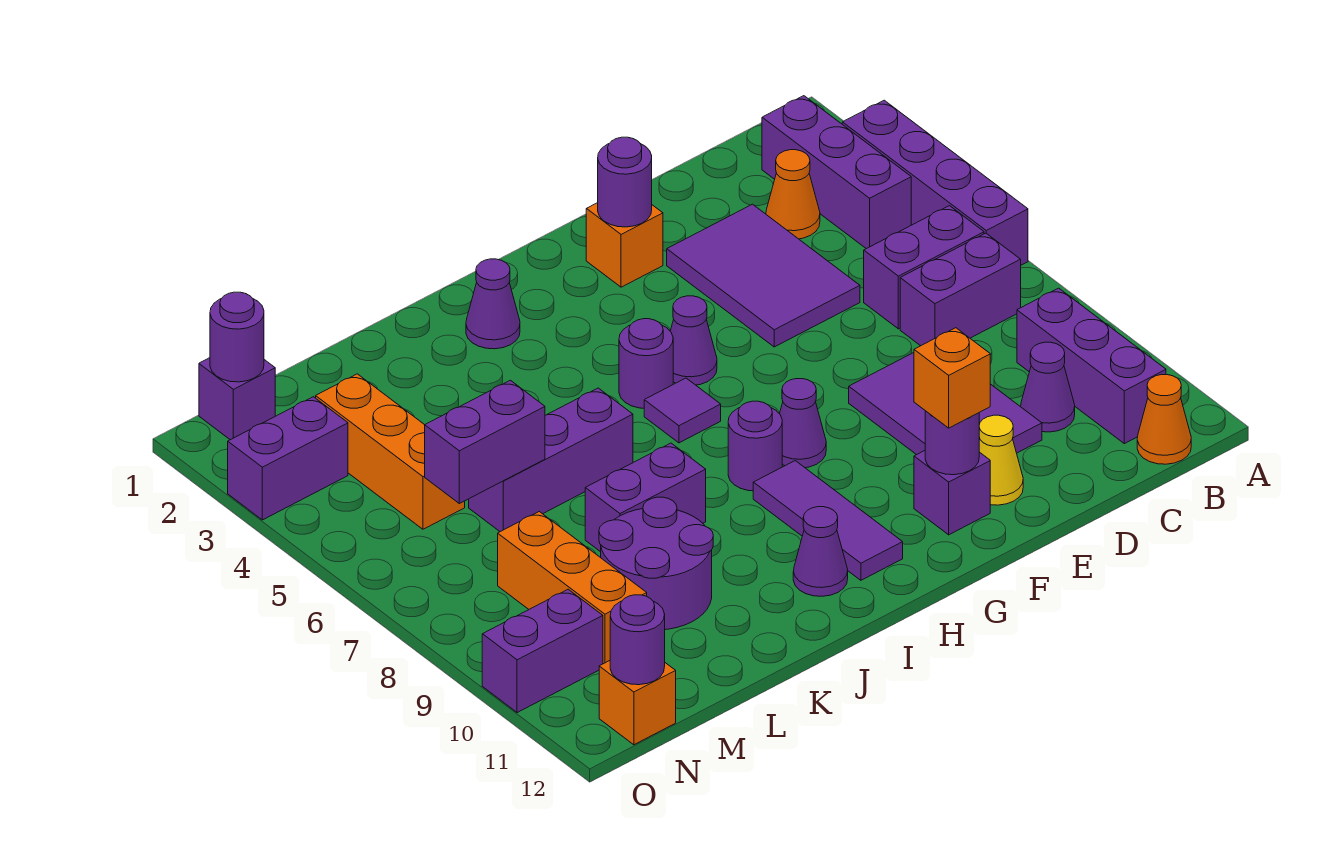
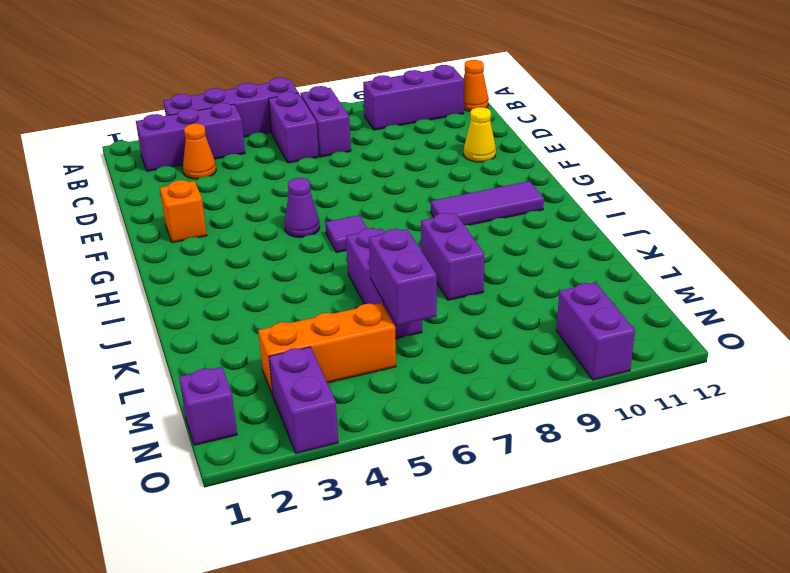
none -> purple 1x1 cone [1021,342,1075,432]
none -> purple 2x3 tile [667,204,860,347]
none -> purple 2x3 tile [849,353,1042,455]
none -> purple 1x1 brick [914,451,990,535]

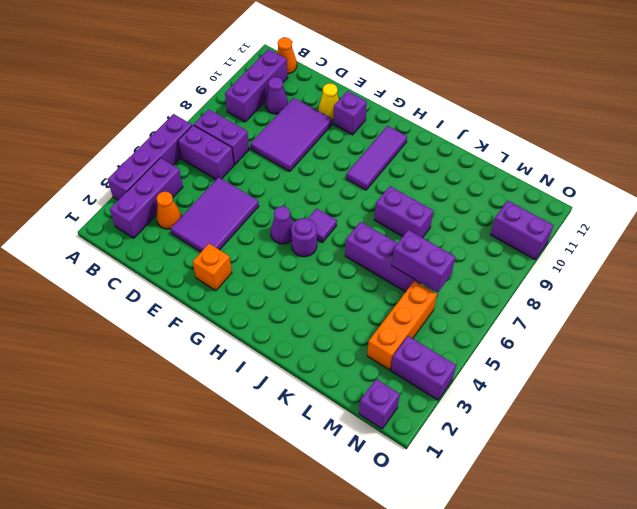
none -> purple 1x1 cone [779,379,826,468]
none -> purple 1x1 round brick [728,401,782,491]
none -> purple 1x1 cone [466,259,520,349]
none -> purple 1x1 cone [793,507,848,596]

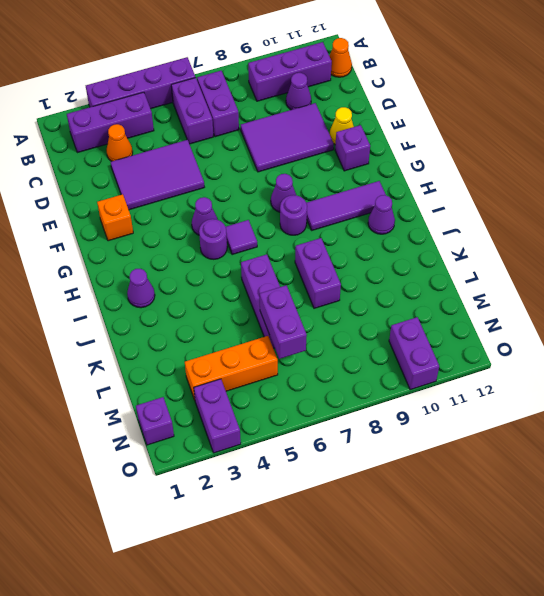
none -> purple 2x2 round brick [599,497,713,630]
none -> orange 1x3 brick [498,512,647,664]
none -> orange 1x1 brick [599,661,676,745]
none -> purple 1x1 round brick [598,137,652,227]

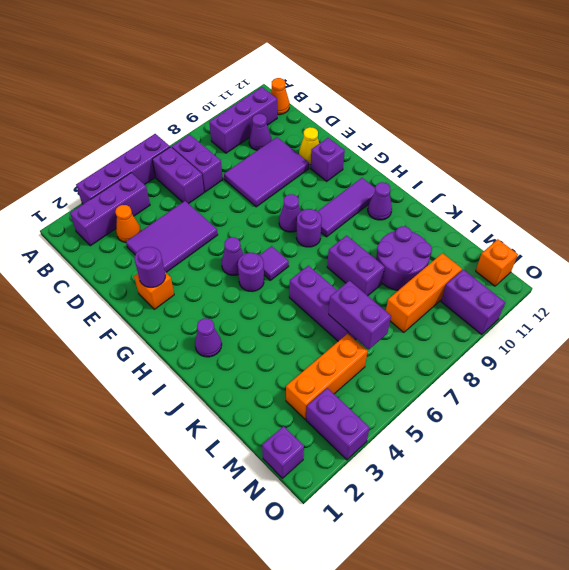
none -> purple 1x1 round brick [925,411,979,475]
none -> purple 1x1 round brick [210,292,264,382]
none -> purple 1x1 round brick [610,595,665,685]
none -> orange 1x1 brick [914,328,990,428]

